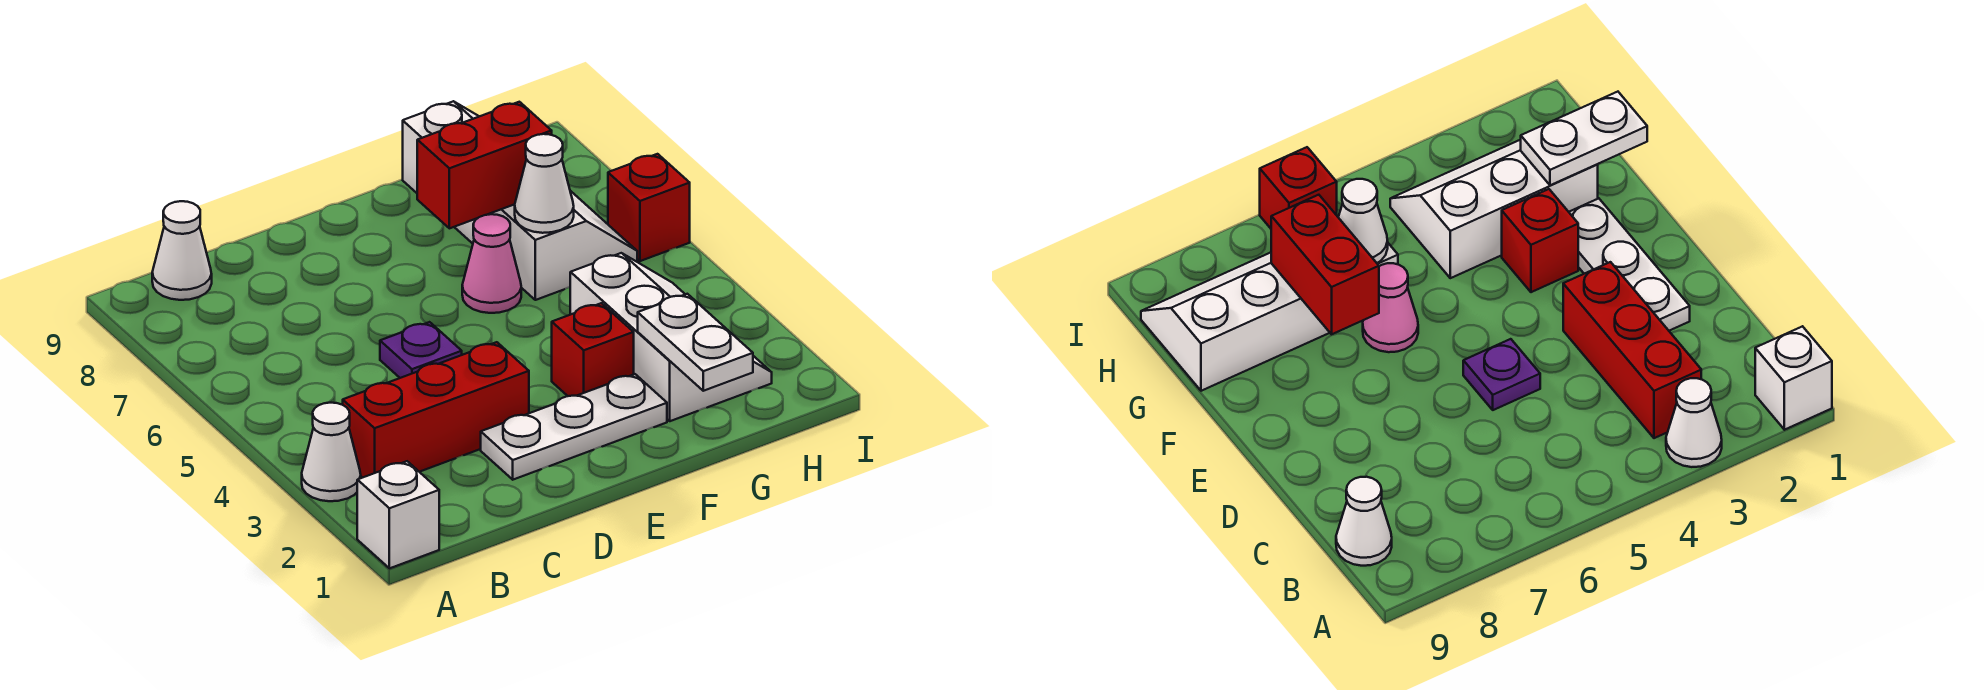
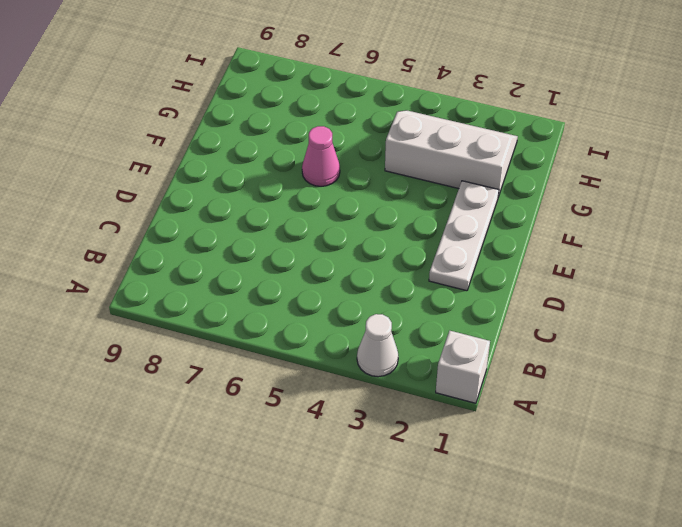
none -> red 1x3 brick [343,342,529,478]
none -> white 1x1 cone [152,201,212,300]
none -> purple 1x1 plate [380,322,462,378]

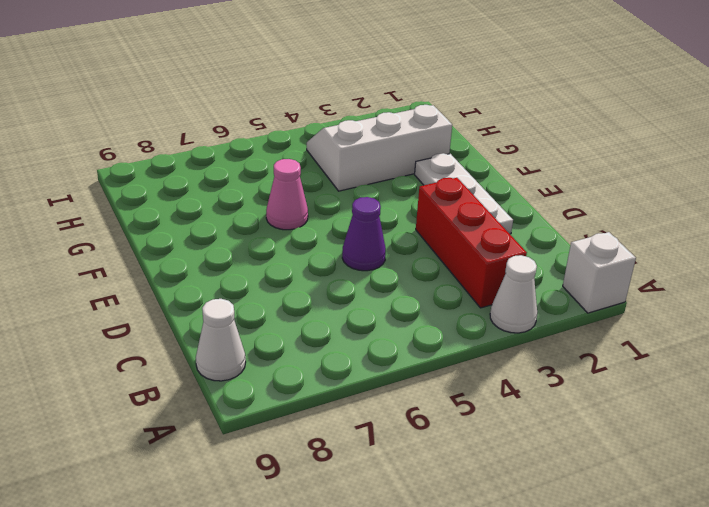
purple 1x1 cone [342,197,386,271] -> purple 1x1 plate [380,322,462,378]
none -> red 1x1 brick [552,303,634,396]
none -> white 2x4 slope [403,101,637,300]
none -> red 1x1 brick [608,154,690,261]

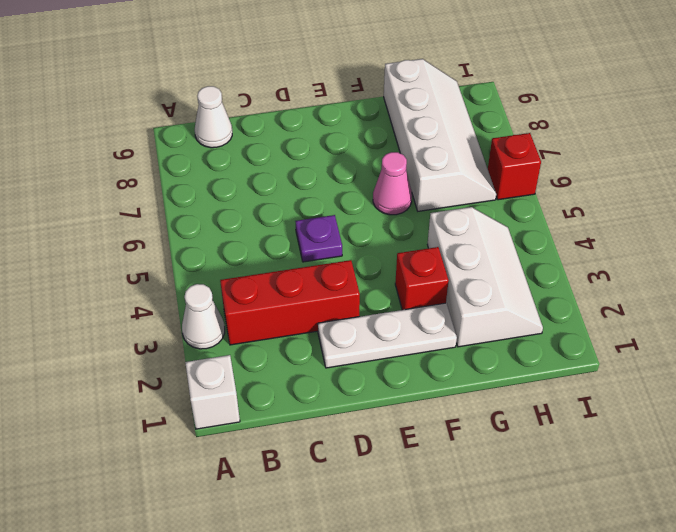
none -> red 1x2 brick [417,102,552,228]
none -> white 1x2 plate [638,294,753,391]
none -> white 1x1 cone [515,134,574,233]

